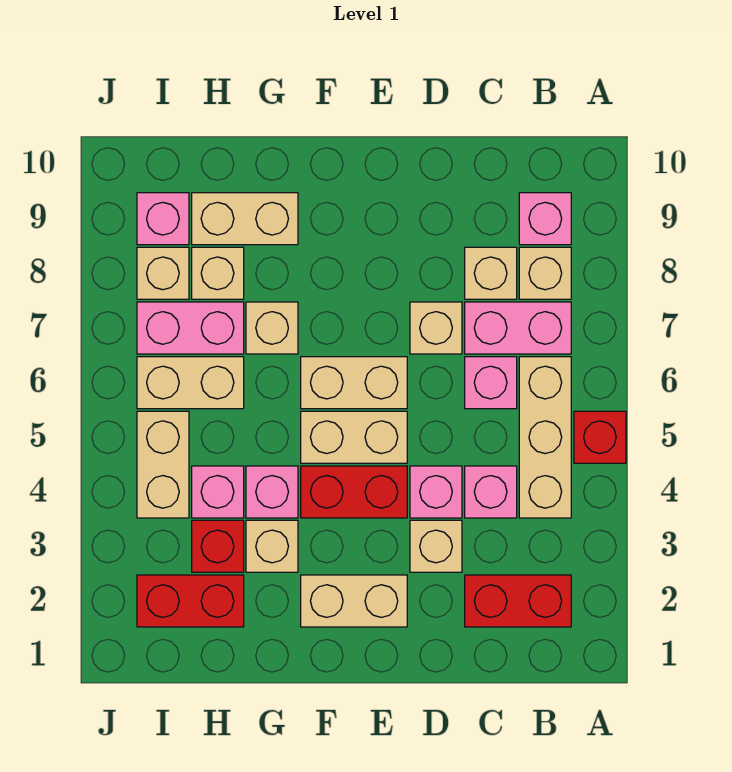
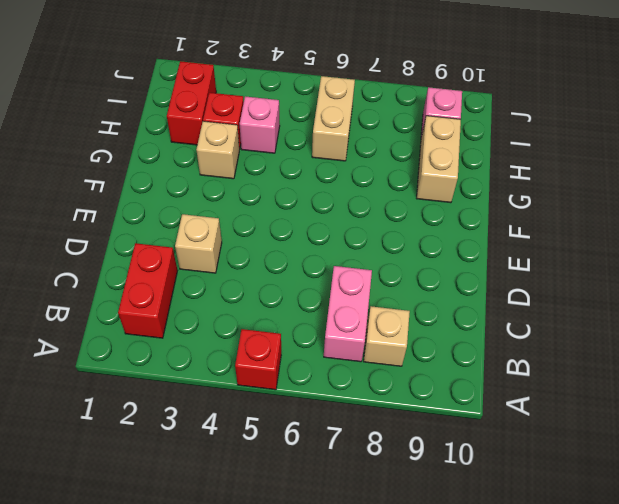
none -> tan 1x3 brick [519,357,571,518]
none -> pink 1x1 brick [519,193,571,245]
none -> pink 1x1 brick [465,466,517,518]

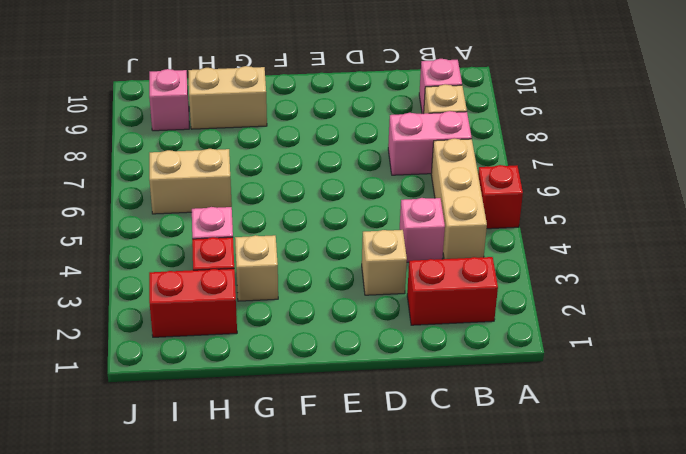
none -> pink 1x1 brick [465,357,517,409]
none -> tan 1x1 brick [465,247,517,299]
none -> pink 1x1 brick [410,466,462,518]

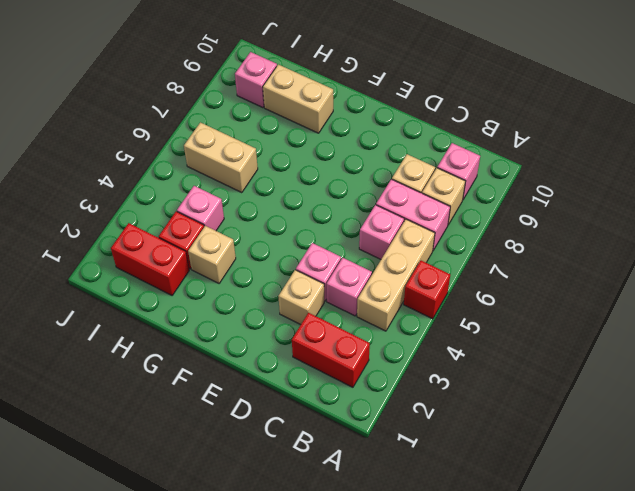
none -> tan 1x1 brick [410,302,462,354]
none -> tan 1x2 brick [301,575,407,627]
none -> red 1x2 brick [301,466,407,518]

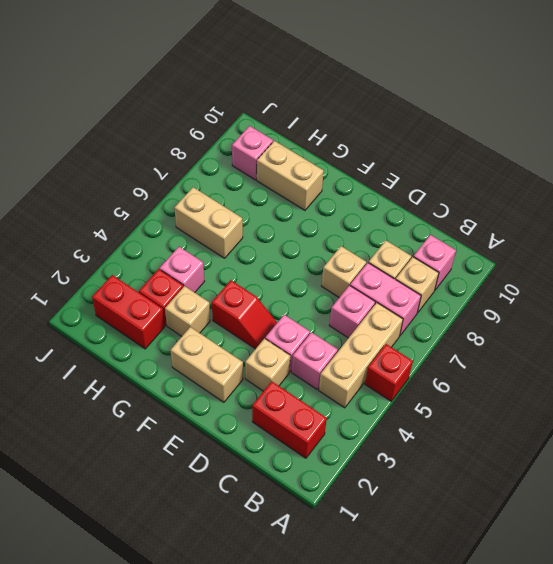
red 1x2 slope [212,280,277,349] -> red 1x2 brick [301,466,407,518]
none -> tan 1x2 brick [301,411,407,463]
none -> tan 1x2 brick [301,357,407,409]
none -> pink 1x1 brick [246,466,298,518]

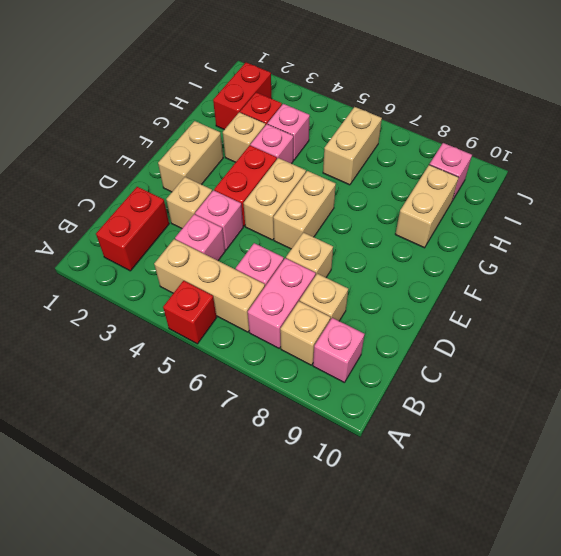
none -> tan 1x1 brick [246,302,298,354]
none -> pink 1x2 brick [137,302,244,354]
none -> tan 1x1 brick [192,247,244,299]

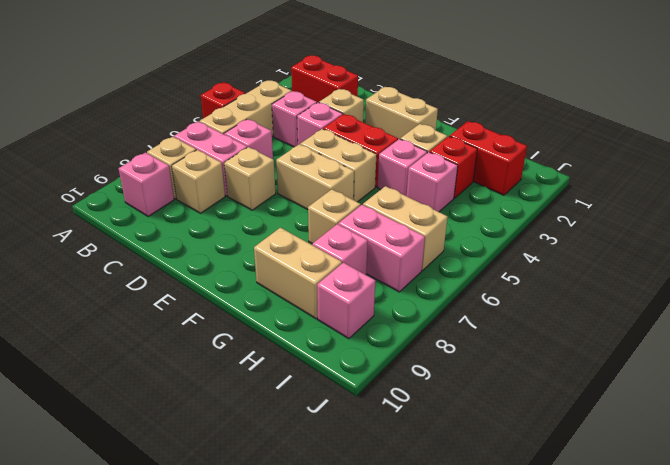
pink 1x1 brick [312,224,368,275] -> tan 1x1 brick [192,247,244,299]
none -> tan 1x2 brick [137,411,189,518]
none -> tan 1x1 brick [137,247,189,299]

